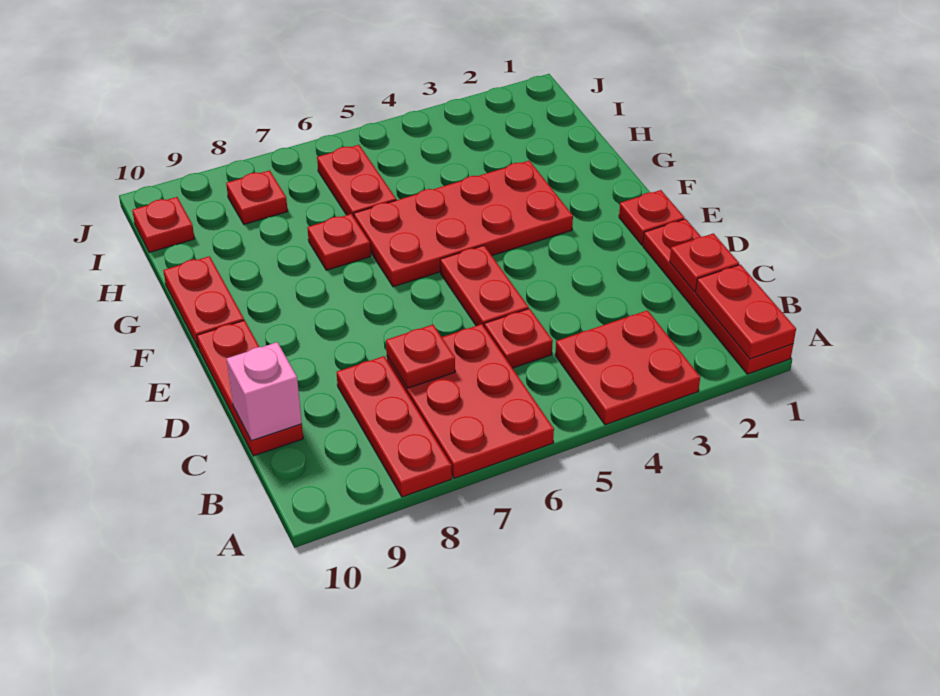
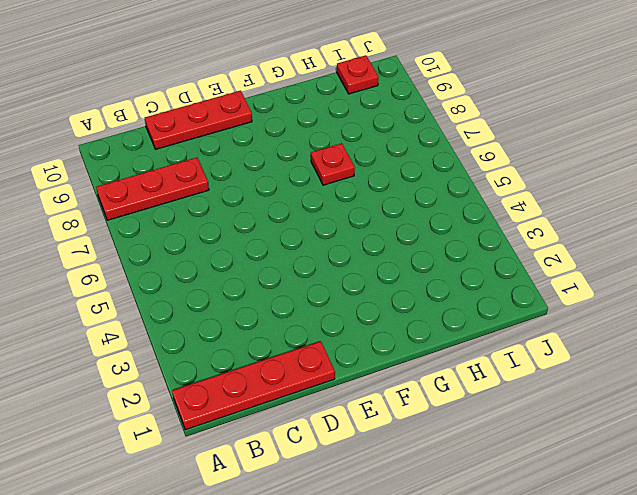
none -> red 2x2 plate [555,310,700,425]
none -> red 2x3 plate [387,324,554,478]
none -> red 1x1 plate [484,309,553,368]

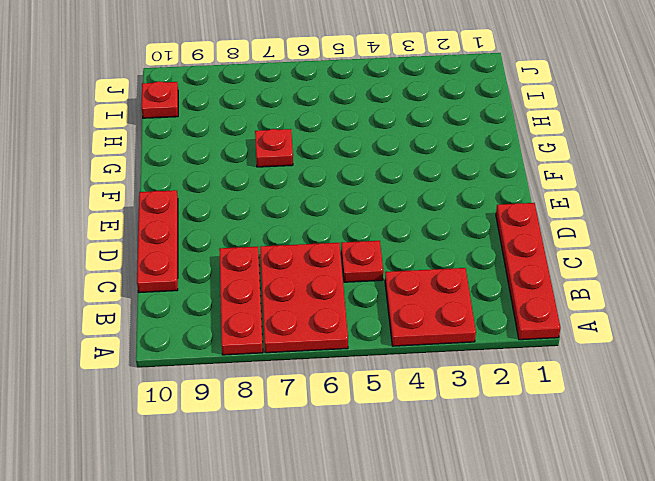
none -> red 1x2 plate [440,245,529,326]
none -> red 1x1 plate [619,190,684,245]
none -> red 2x4 plate [354,161,573,287]

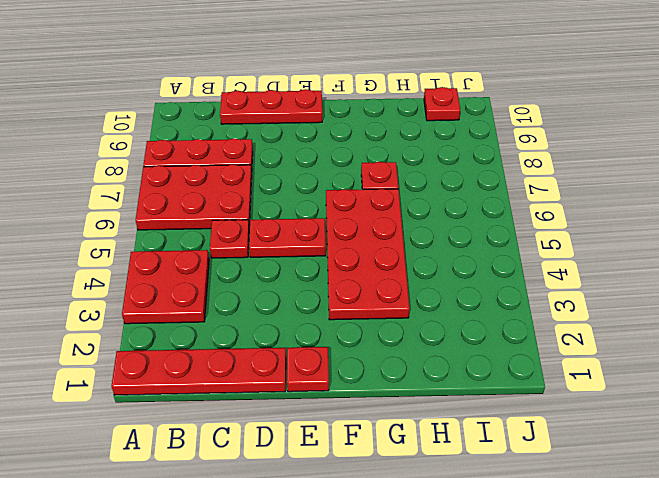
none -> red 1x2 plate [163,256,244,348]
none -> red 1x2 plate [317,145,396,217]
none -> red 1x1 plate [226,170,288,224]

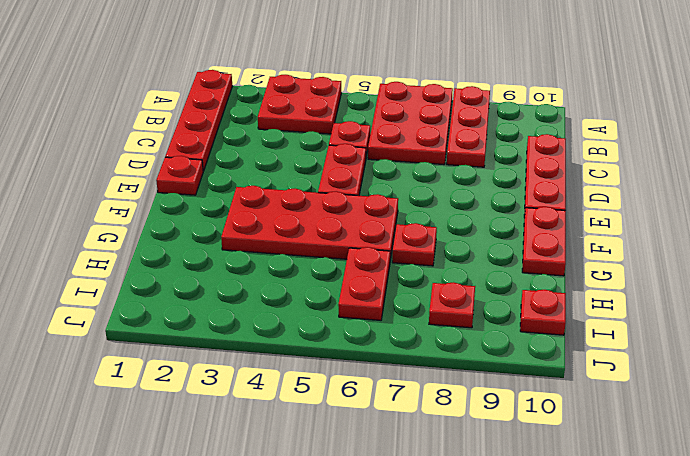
none -> red 1x2 plate [696,265,796,359]
none -> red 1x1 plate [670,233,739,292]
none -> red 1x1 plate [386,325,455,388]

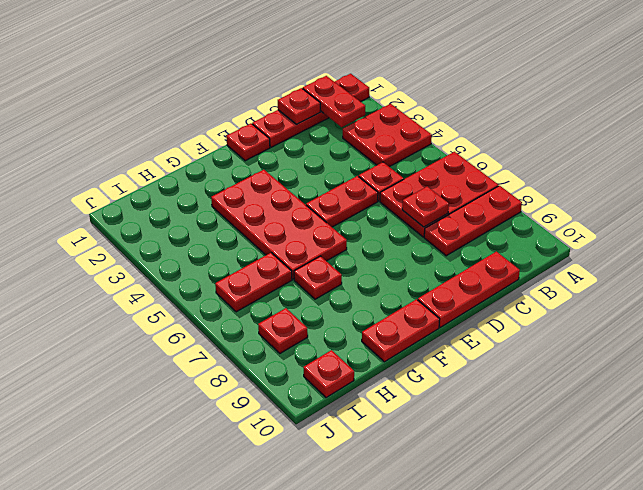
red 1x2 plate [303,76,365,127] -> red 1x2 plate turned to [696,265,796,359]
none -> pink 1x1 brick [227,342,302,441]

